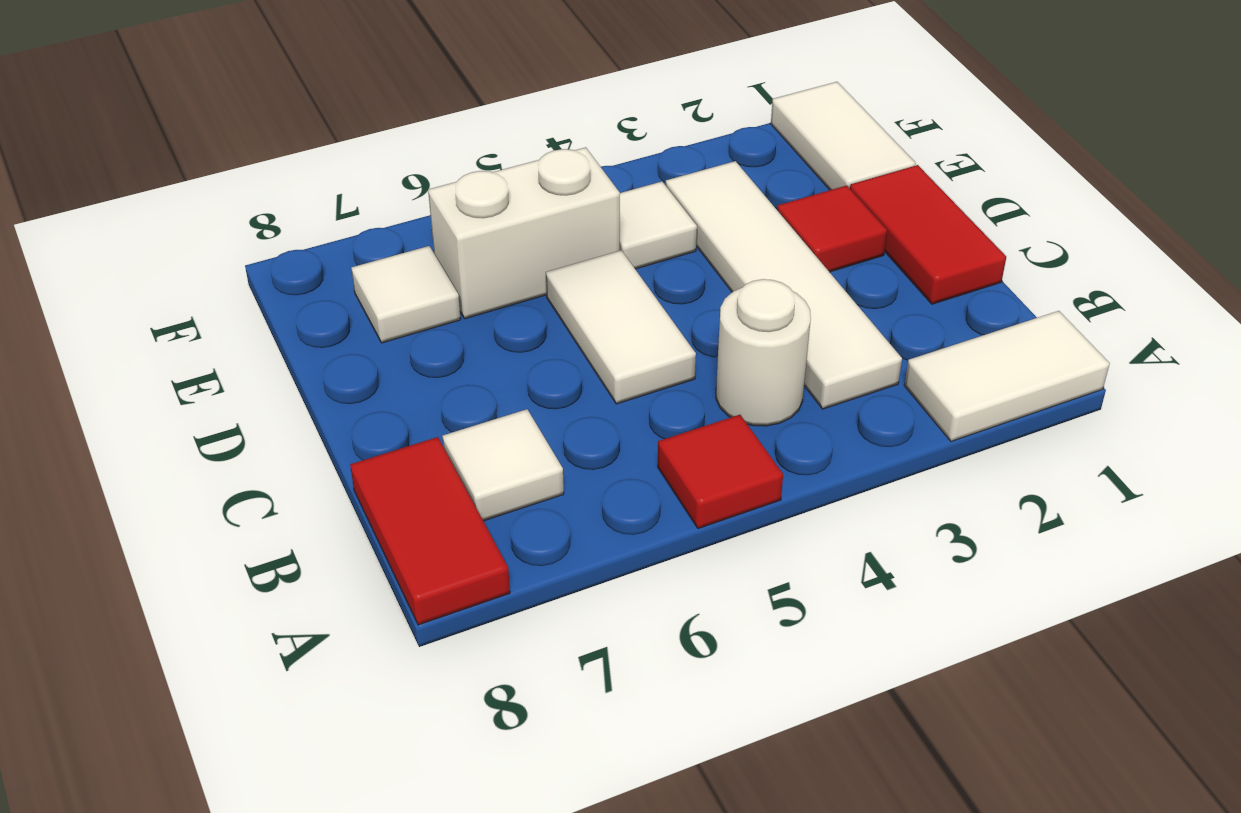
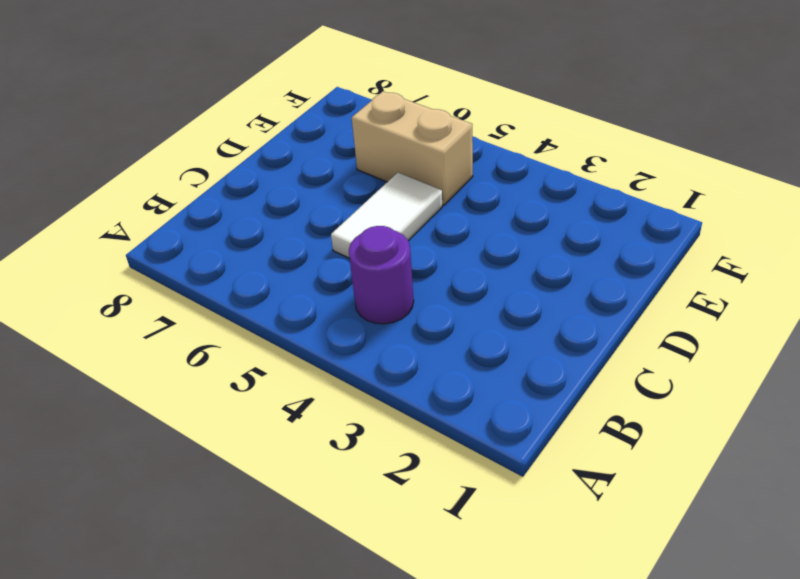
purple 1x1 round brick [349,226,414,324] -> white 1x1 round brick [716,279,811,426]
tan 1x2 brick [352,91,473,205] -> white 1x2 brick [428,147,620,319]
none -> white 1x2 tile [904,311,1110,441]
none -> red 1x1 tile [658,415,783,529]
none -> red 1x2 tile [350,437,510,625]

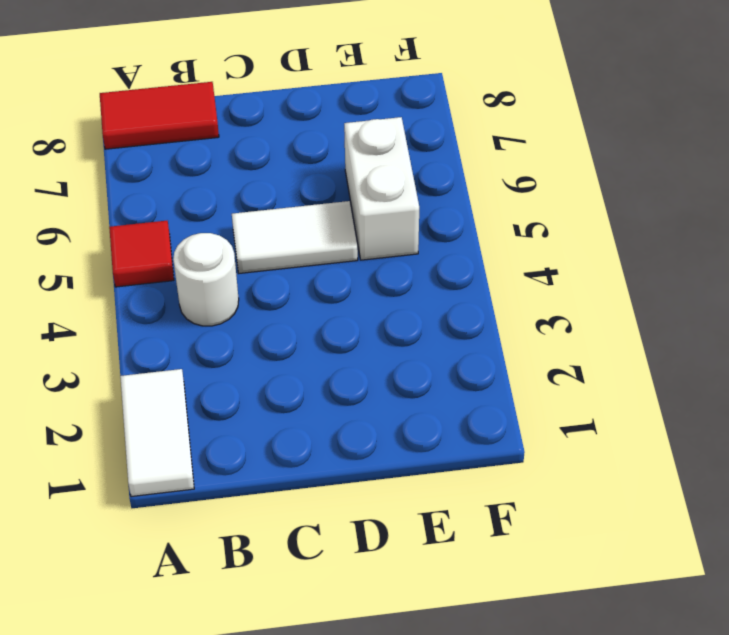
none -> white 1x4 tile [666,161,902,409]
none -> white 1x1 tile [442,409,564,521]
none -> red 1x2 tile [850,165,1006,304]

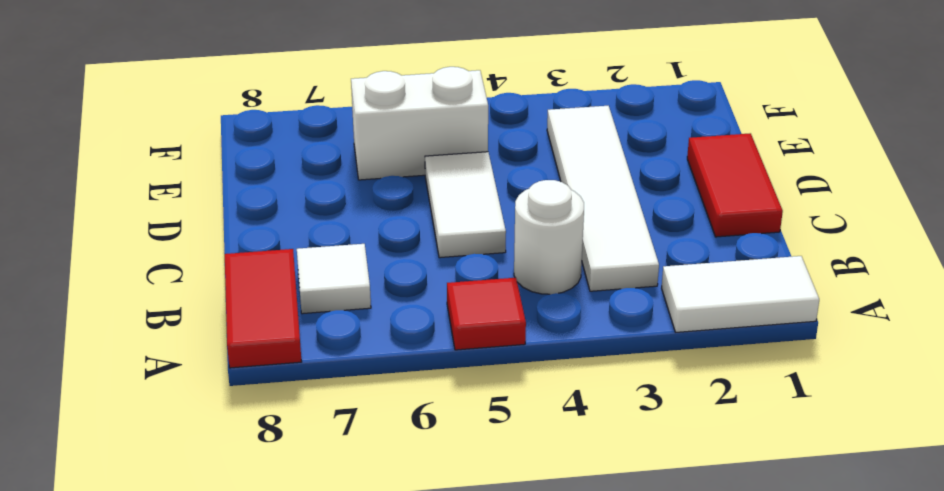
none -> red 1x1 tile [777,185,887,272]
none -> white 1x2 tile [771,82,916,190]
none -> white 1x1 tile [620,182,697,269]

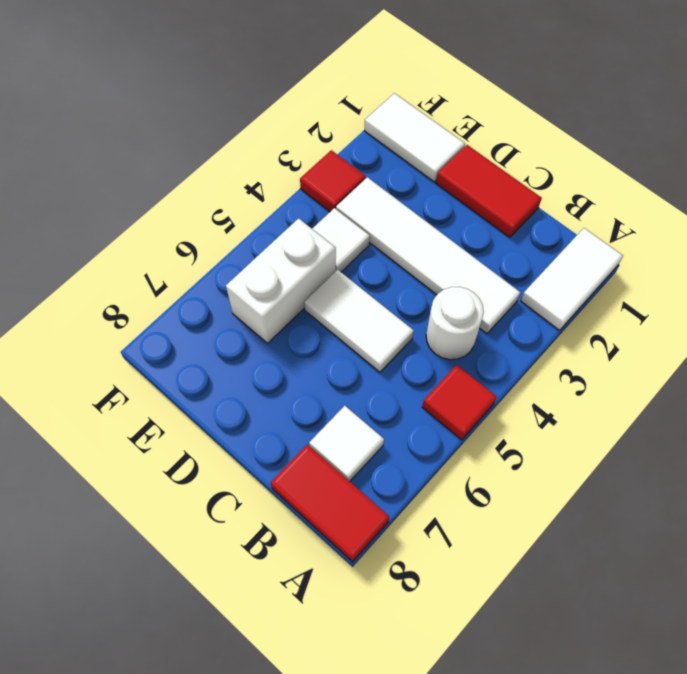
red 1x1 tile [300,150,366,212] -> red 1x1 tile moved to [777,185,887,272]
none -> white 1x1 tile [351,246,461,343]

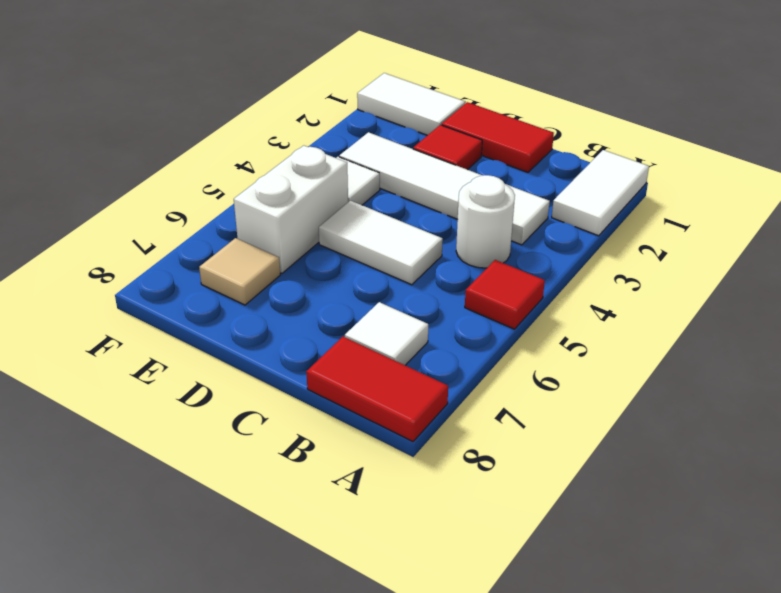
tan 1x1 tile [199,238,280,305] -> white 1x1 tile [351,246,461,343]

